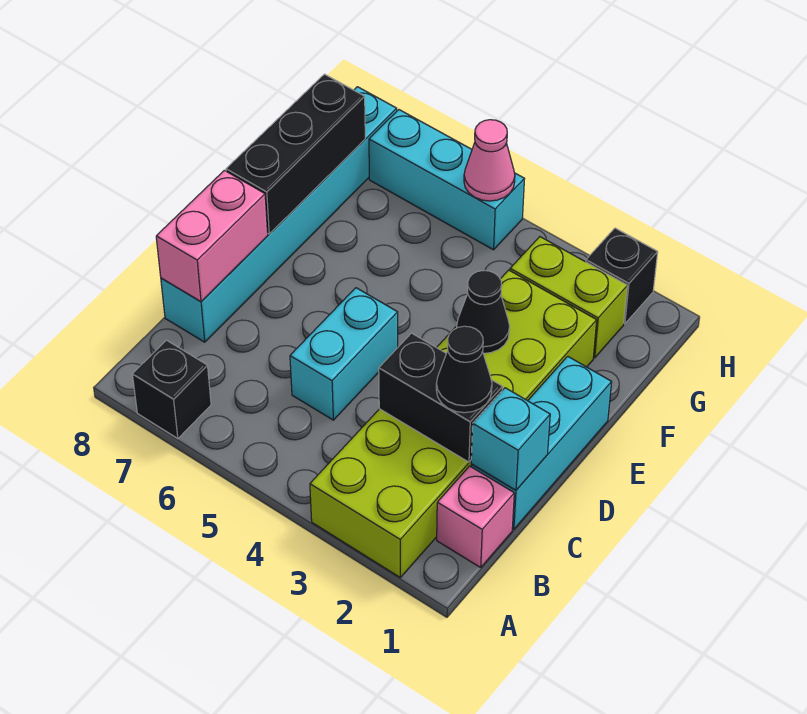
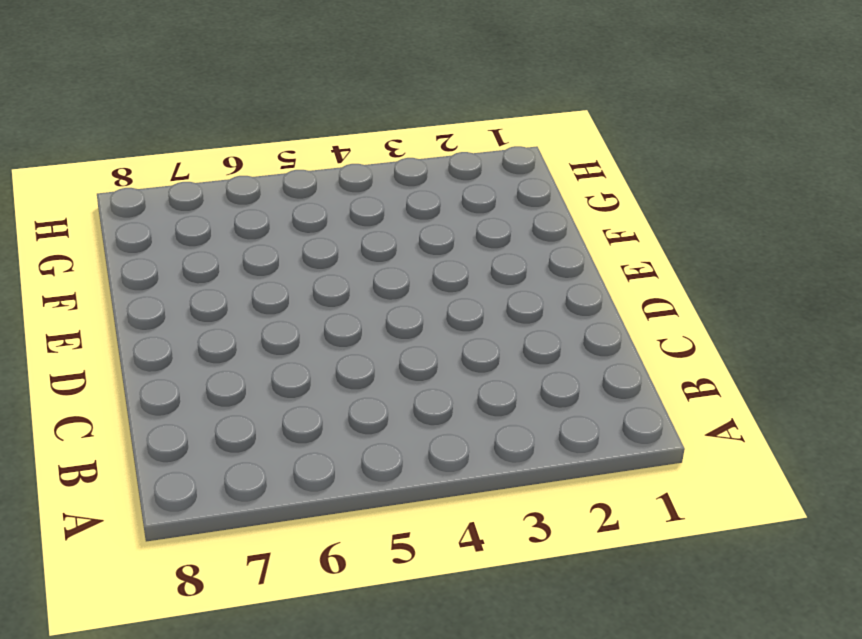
none -> lime 2x6 brick [310,270,597,577]
none -> black 1x1 brick [132,340,211,439]
none -> pink 1x1 brick [437,466,514,567]

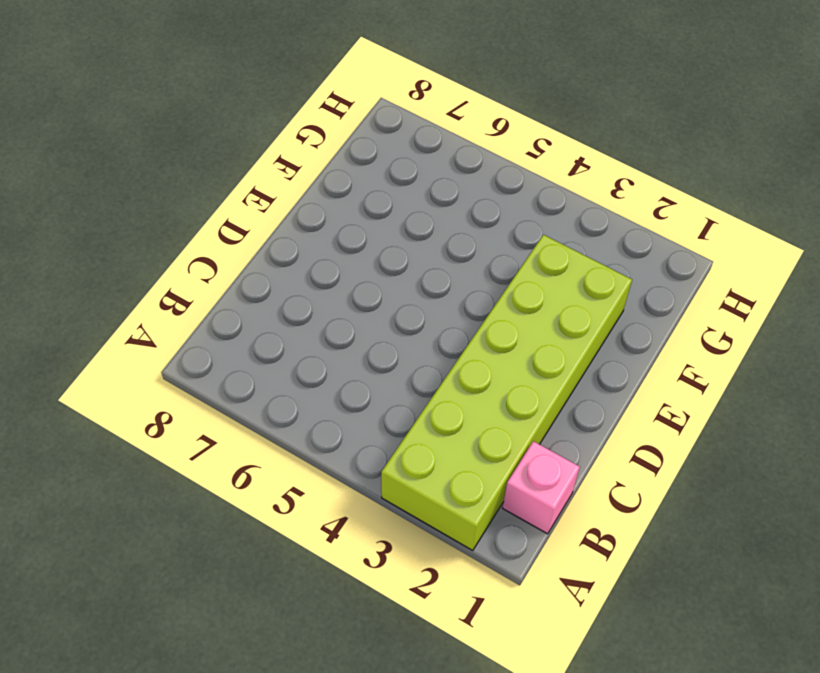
none -> black 1x1 brick [132,340,211,439]
none -> cyan 1x3 brick [471,356,612,529]
none -> cyan 1x2 brick [290,288,398,420]

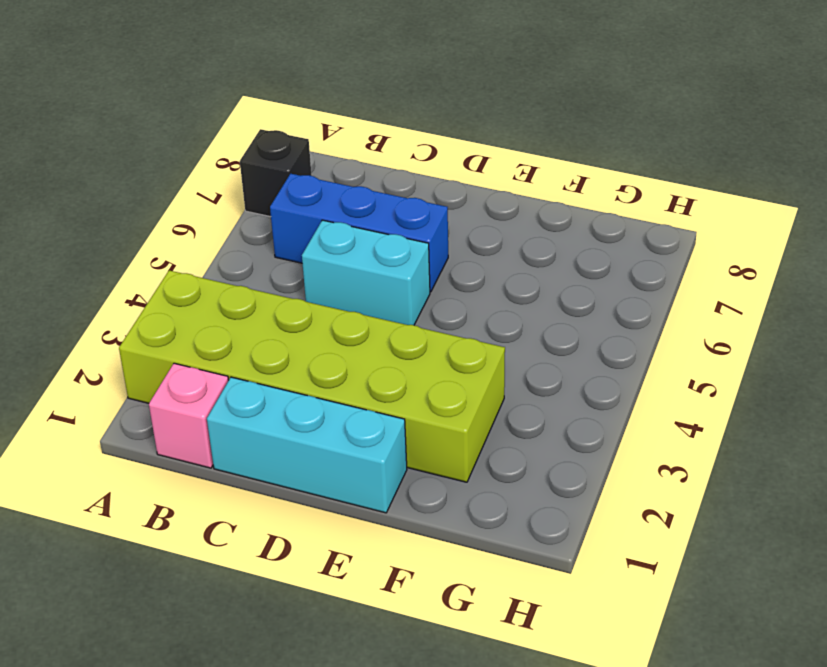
blue 1x3 brick [270,174,448,292] -> none
none -> cyan 1x6 brick [161,87,397,342]
none -> lime 1x2 brick [510,237,627,358]
none -> black 1x1 brick [586,228,658,324]

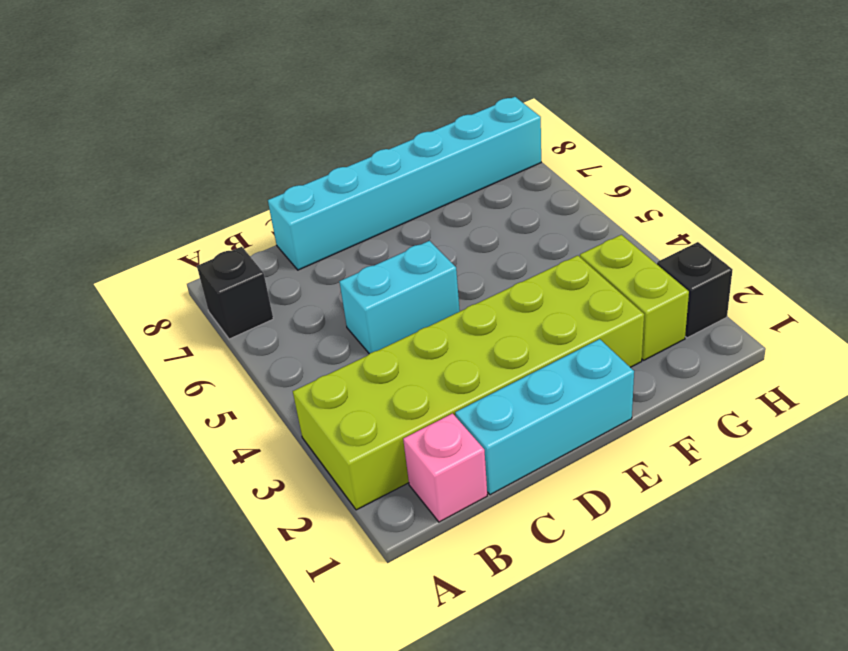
none -> cyan 1x3 brick [369,110,524,250]
none -> cyan 1x1 brick [471,388,550,490]
none -> black 1x2 brick [379,333,503,462]

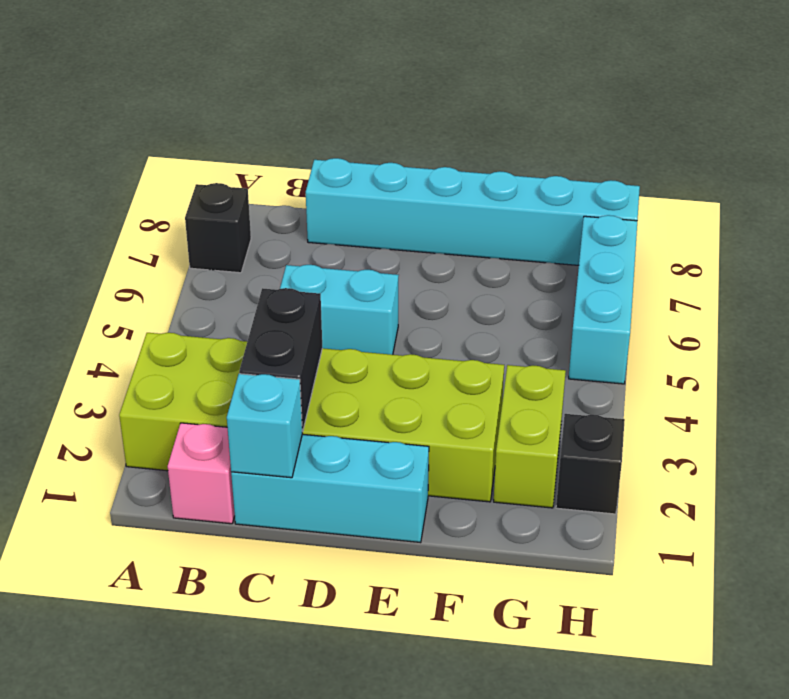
none -> pink 1x2 brick [156,170,268,302]
none -> black 1x1 cone [457,271,510,353]
none -> black 1x3 brick [226,74,365,234]

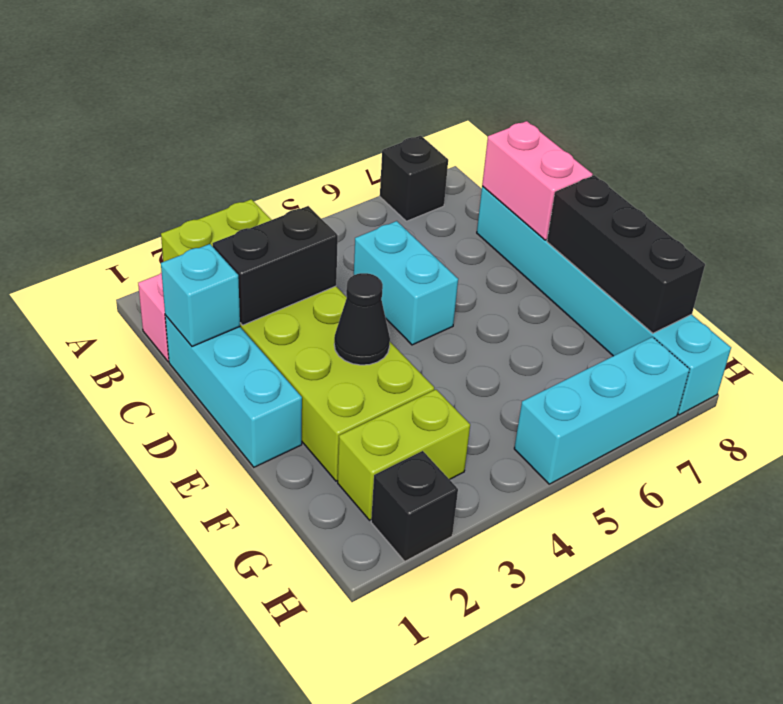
none -> pink 1x1 cone [464,120,515,201]
none -> black 1x1 cone [436,326,492,413]

